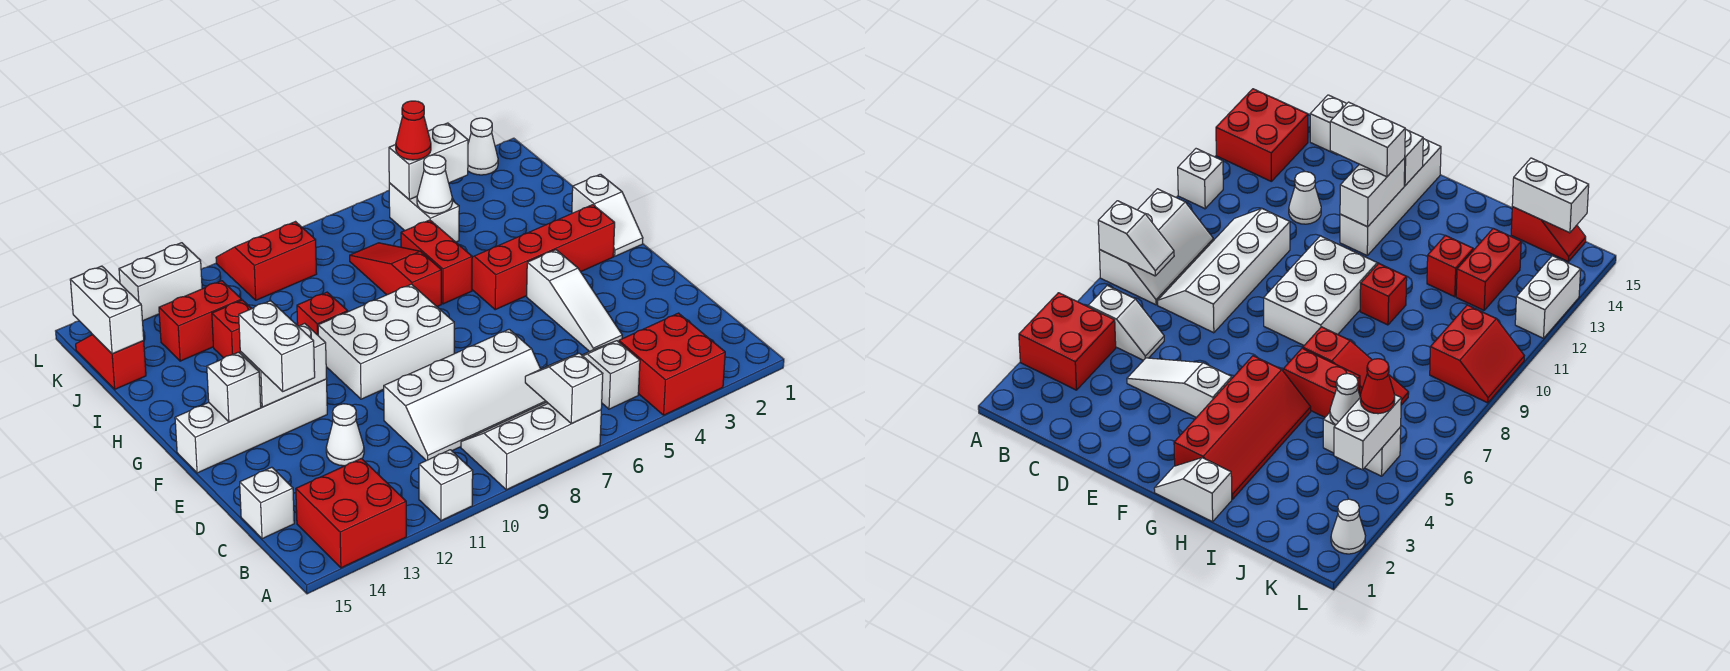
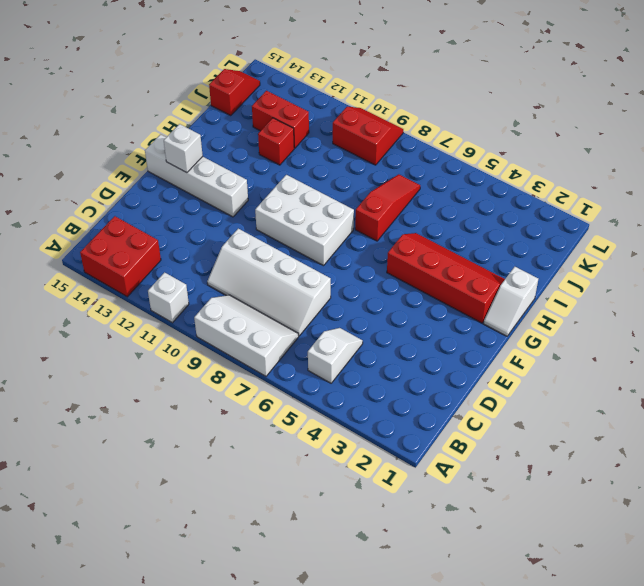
none -> red 2x2 brick [619,313,725,415]
none -> white 1x1 brick [240,467,294,539]
none -> white 1x3 slope [527,250,622,351]
none -> white 1x1 cone [326,404,364,466]

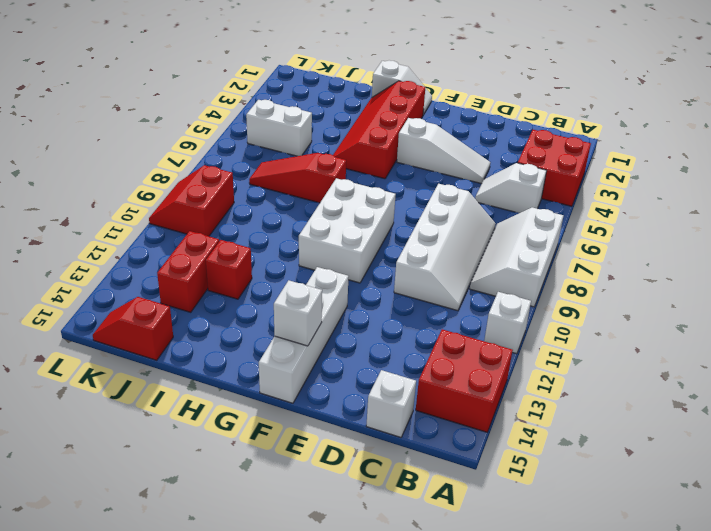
none -> white 1x1 cone [326,404,364,466]
none -> red 1x2 brick [401,220,472,304]
none -> red 1x1 brick [297,292,348,335]
none -> white 1x1 cone [468,118,498,175]

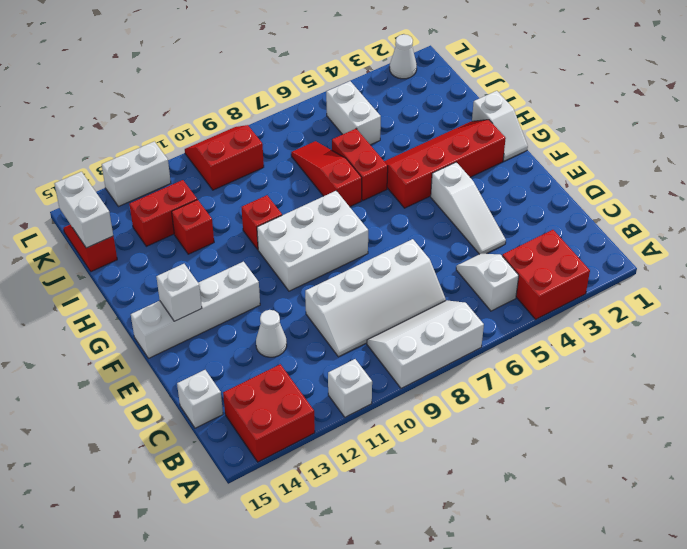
none -> white 1x2 slope [525,353,603,424]
none -> white 1x2 brick [240,323,327,407]
none -> white 1x1 cone [417,155,452,214]
none -> white 1x2 brick [389,123,468,199]

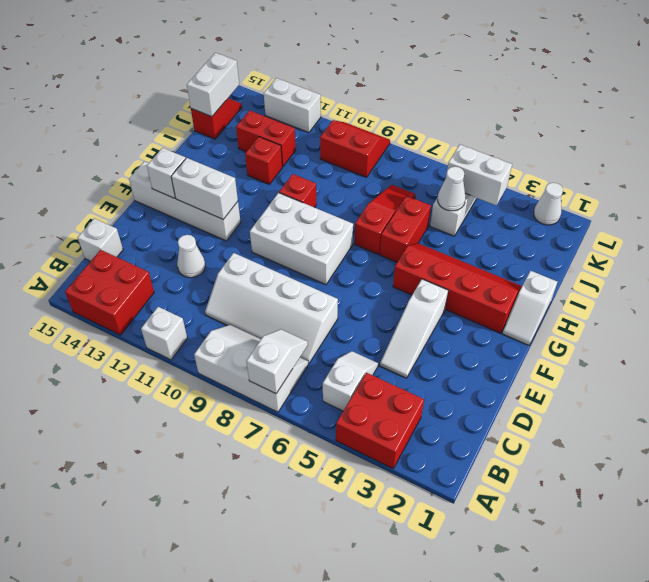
none -> white 1x2 brick [239,301,315,391]
none -> red 1x1 cone [396,101,431,160]

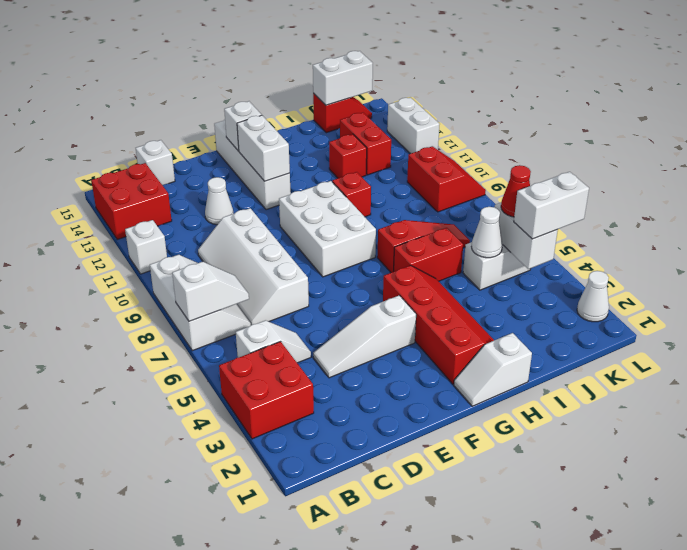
white 1x2 brick [514,172,589,239] -> white 1x2 brick moved to [239,301,315,391]

